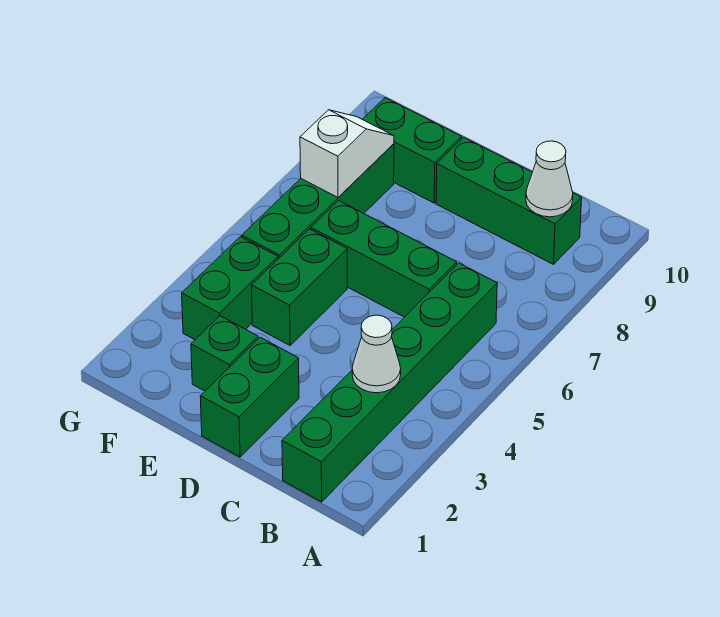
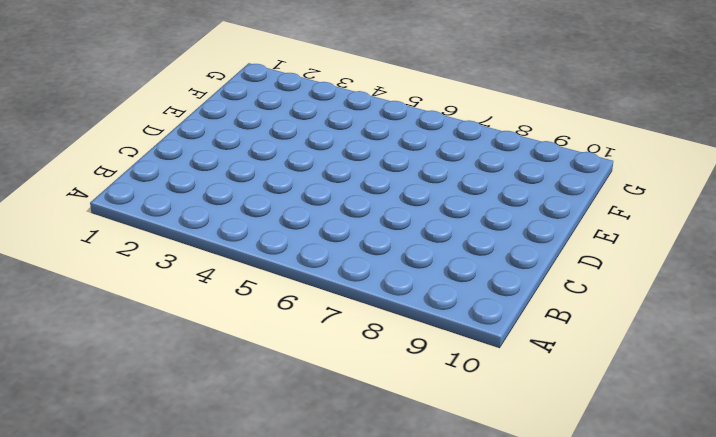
none -> green 1x6 brick [282,263,497,502]
none -> green 1x3 brick [436,137,582,264]
none -> green 1x3 brick [311,201,457,317]

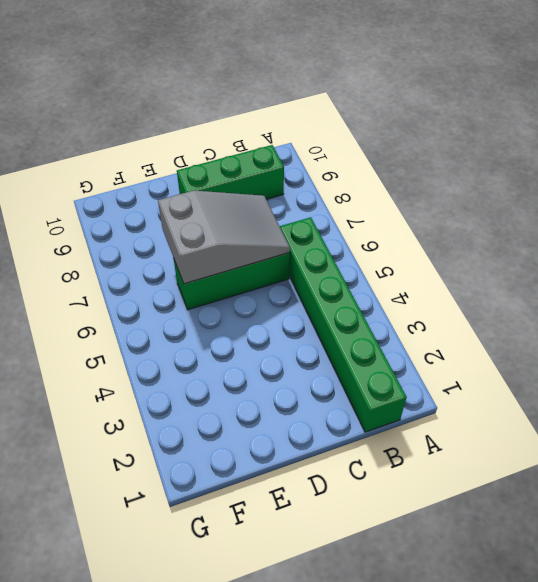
grey 2x3 slope [158,191,290,284] -> none
none -> green 1x2 brick [200,337,299,457]
none -> green 1x1 brick [191,316,258,391]
none -> green 1x2 brick [252,229,347,345]

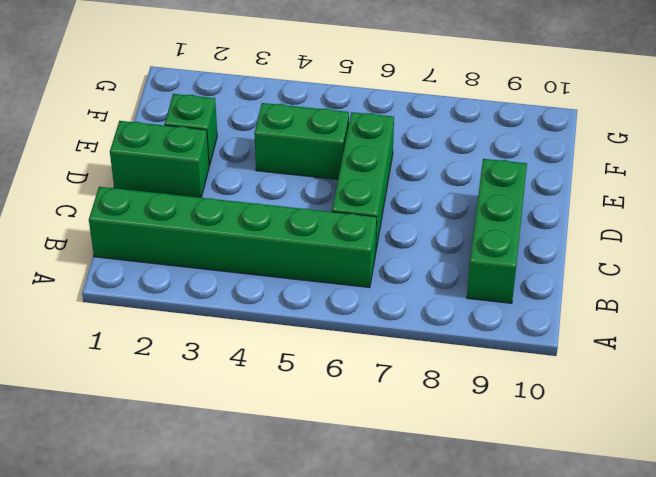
none -> green 1x2 brick [362,98,462,203]
none -> green 1x2 brick [182,237,278,340]
none -> green 1x4 brick [242,144,394,259]

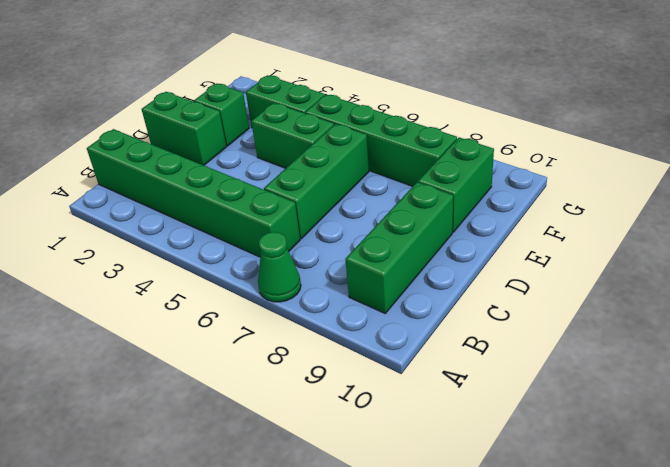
green 1x1 cone [258,232,301,302] -> none
none -> white 1x1 cone [352,315,401,393]
none -> white 1x1 cone [526,141,573,217]
none -> white 1x2 slope [300,110,394,197]

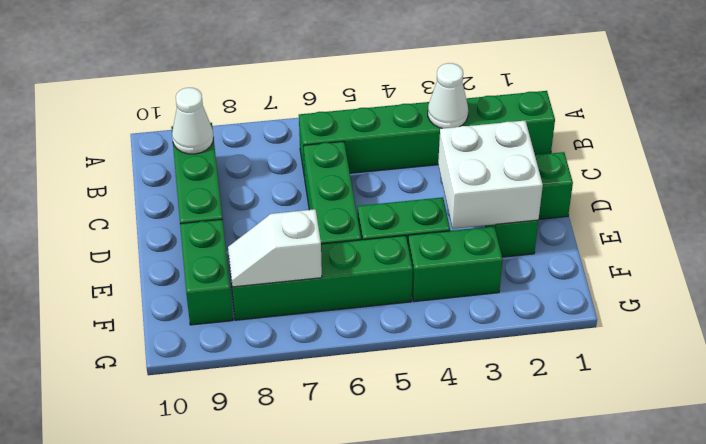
white 2x2 brick [438,121,543,229] -> none

